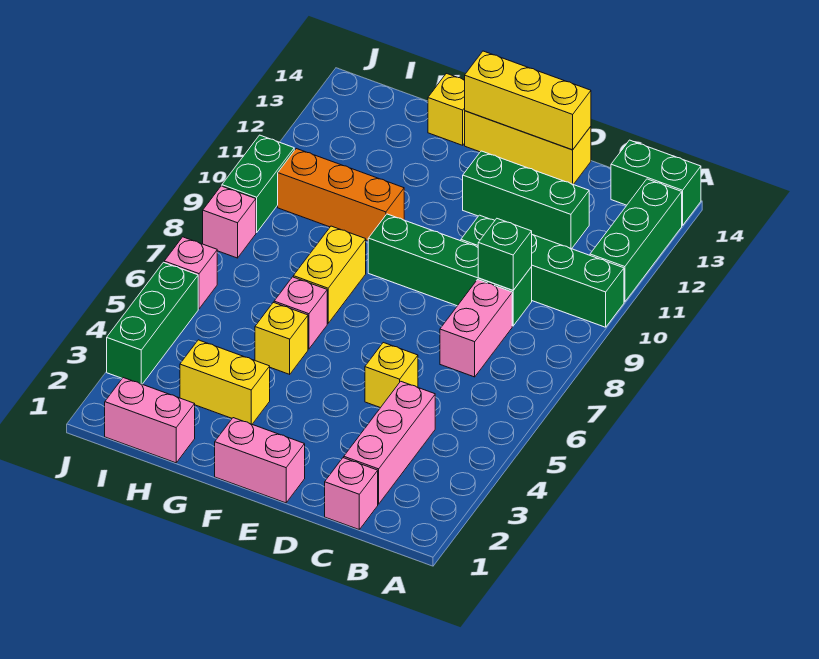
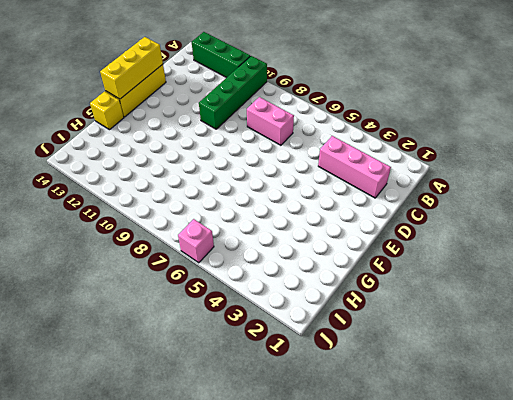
none -> green 1x2 brick [611,140,701,226]
none -> pink 1x1 brick [325,458,378,529]
none -> green 1x4 brick [368,214,532,326]

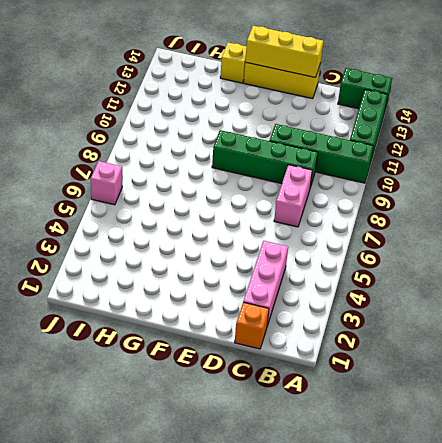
orange 1x1 brick [235,302,269,349] -> pink 1x1 brick [325,458,378,529]
none -> green 1x3 brick [463,151,589,249]
none -> yellow 1x1 brick [365,343,418,408]
none -> pink 1x2 brick [215,418,305,503]

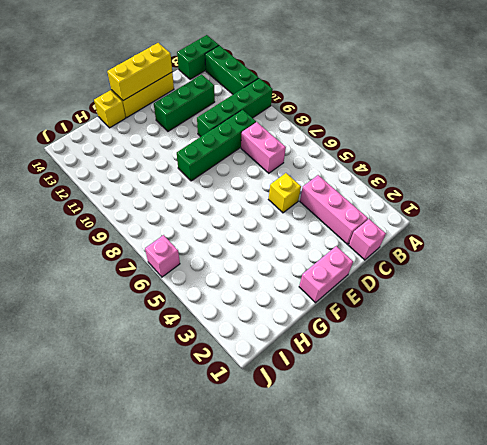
none -> yellow 1x2 brick [180,340,270,424]
none -> yellow 1x1 brick [255,302,308,374]
none -> pink 1x1 brick [274,277,327,349]

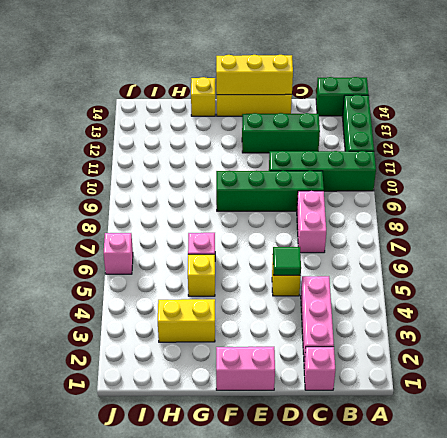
green 1x1 tile [273,247,301,275] -> none
none -> yellow 1x2 brick [293,226,366,323]
none -> orange 1x3 brick [278,149,404,241]
none -> pink 1x2 brick [105,378,195,463]

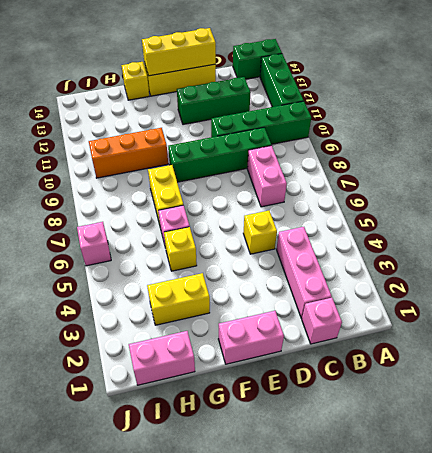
none -> green 1x3 brick [107,262,198,384]
none -> pink 1x1 brick [203,186,256,258]
none -> green 1x2 brick [222,135,294,233]

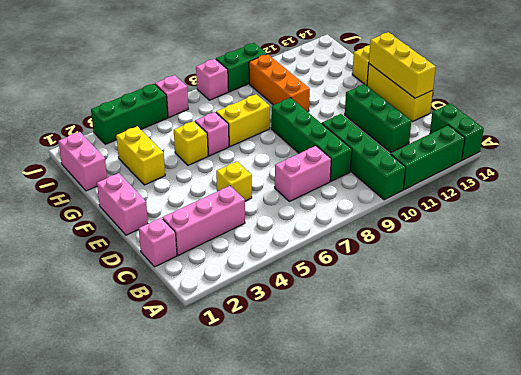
none -> green 1x1 brick [478,219,532,290]

